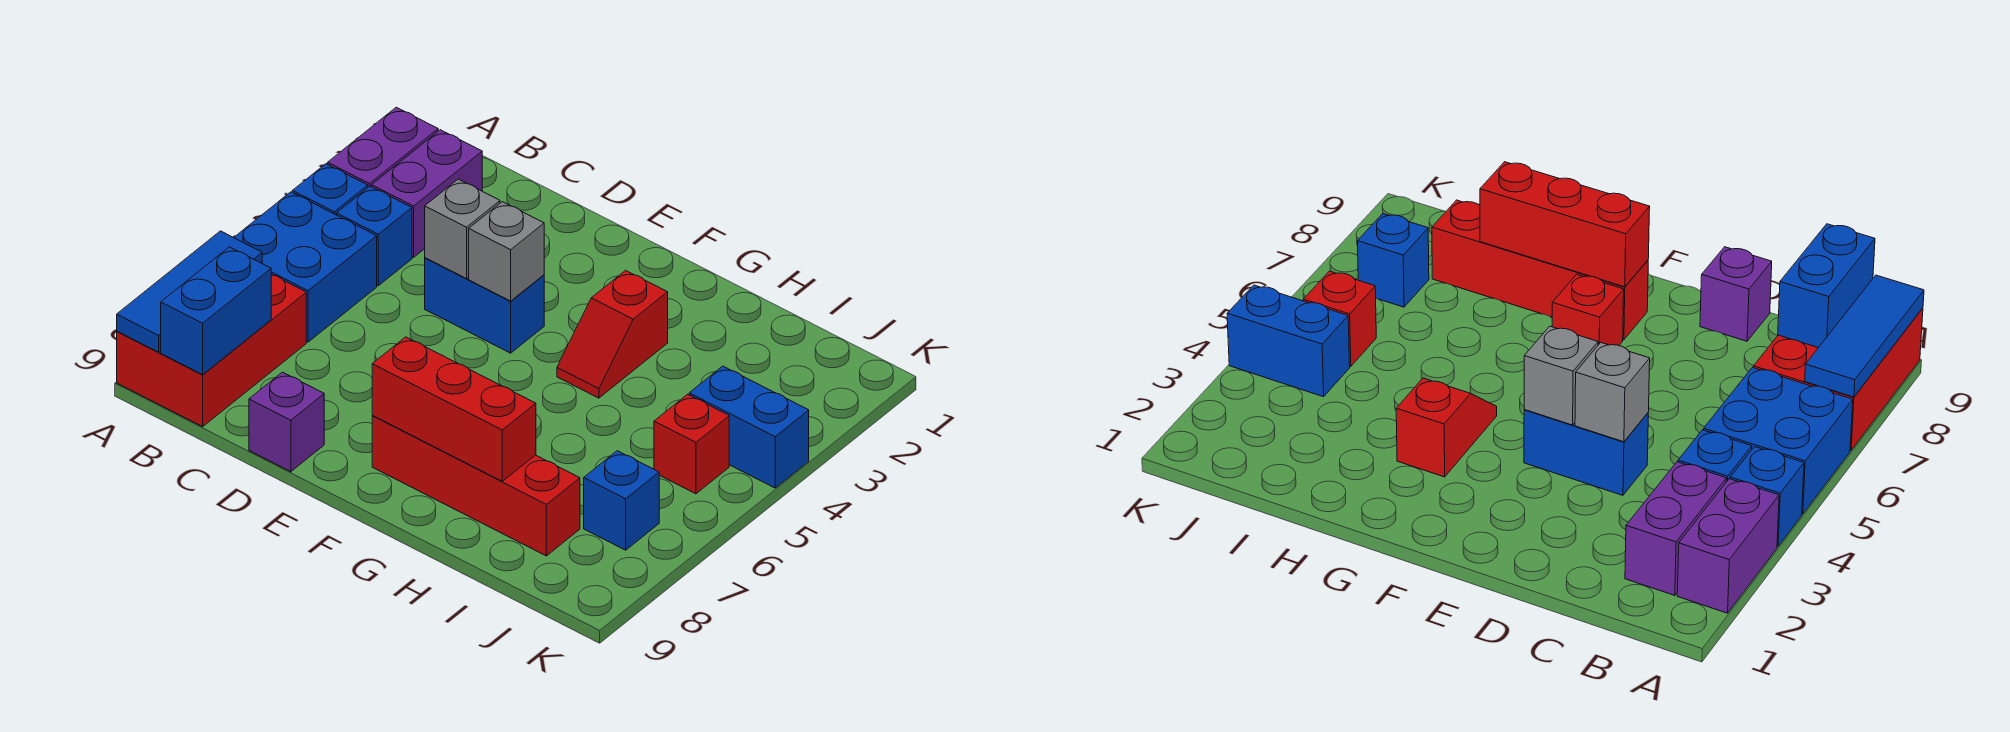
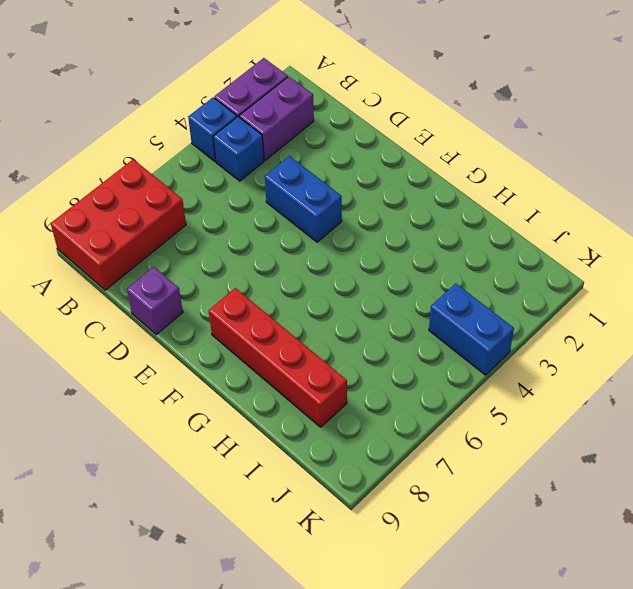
none -> blue 2x2 brick [234,192,377,342]
none -> red 1x1 brick [1552,274,1624,345]
none -> red 1x2 slope [557,270,668,398]

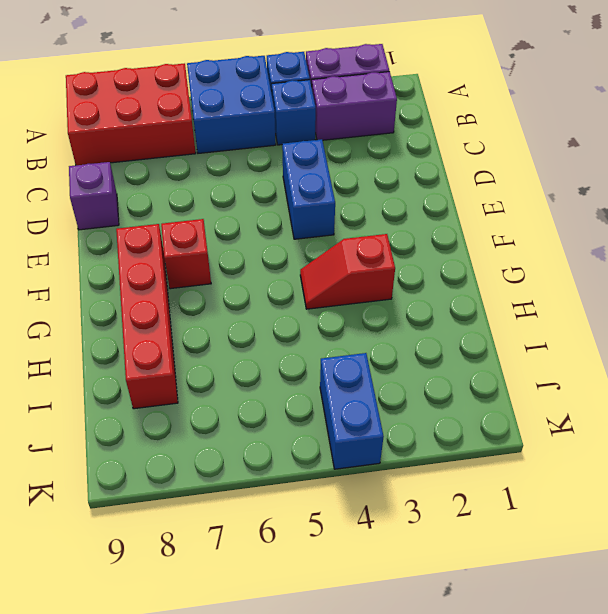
none -> red 1x1 brick [654,394,729,494]
none -> blue 1x1 brick [584,451,659,550]
none -> blue 1x3 tile [117,231,262,352]

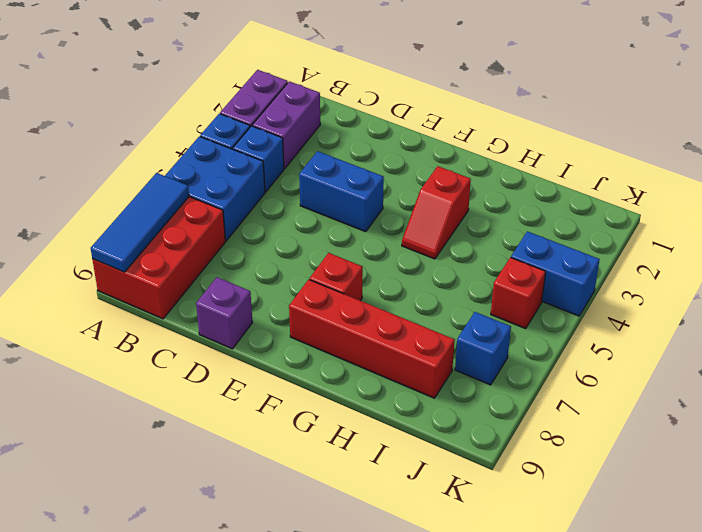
none -> blue 1x2 brick [161,247,271,375]
none -> grey 1x1 brick [425,179,500,279]
none -> grey 1x1 brick [469,202,544,301]

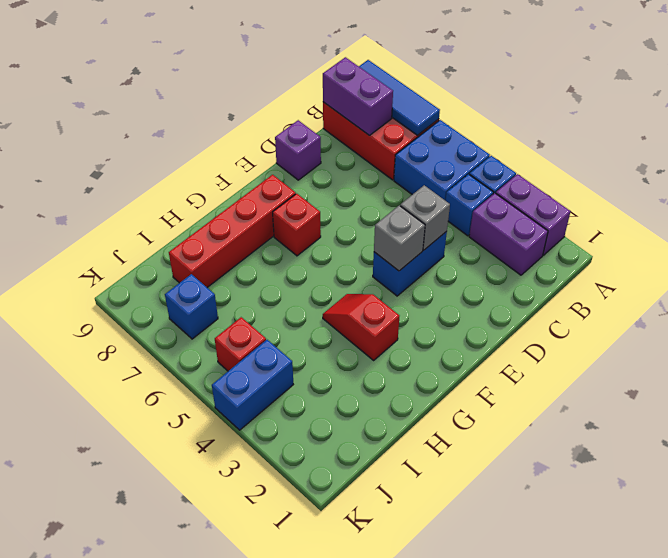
purple 1x2 brick [323,57,393,135] -> blue 1x2 brick [161,247,271,375]
none -> red 1x3 brick [372,337,536,481]

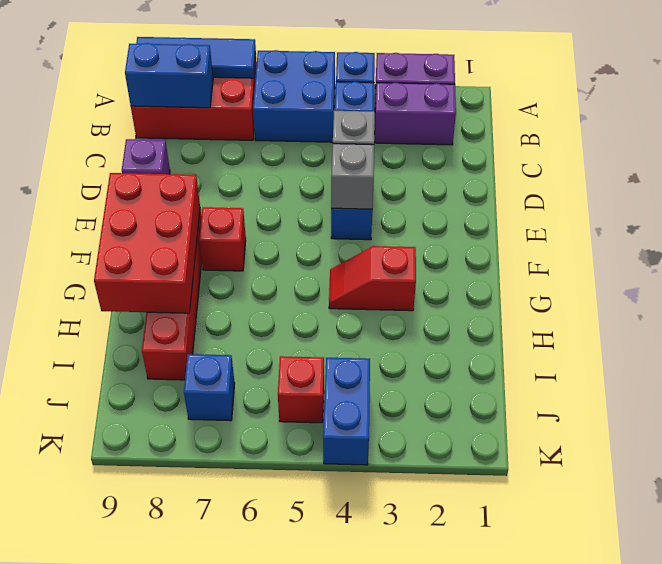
red 2x3 brick [94,173,200,313] -> red 1x3 brick [372,337,536,481]

